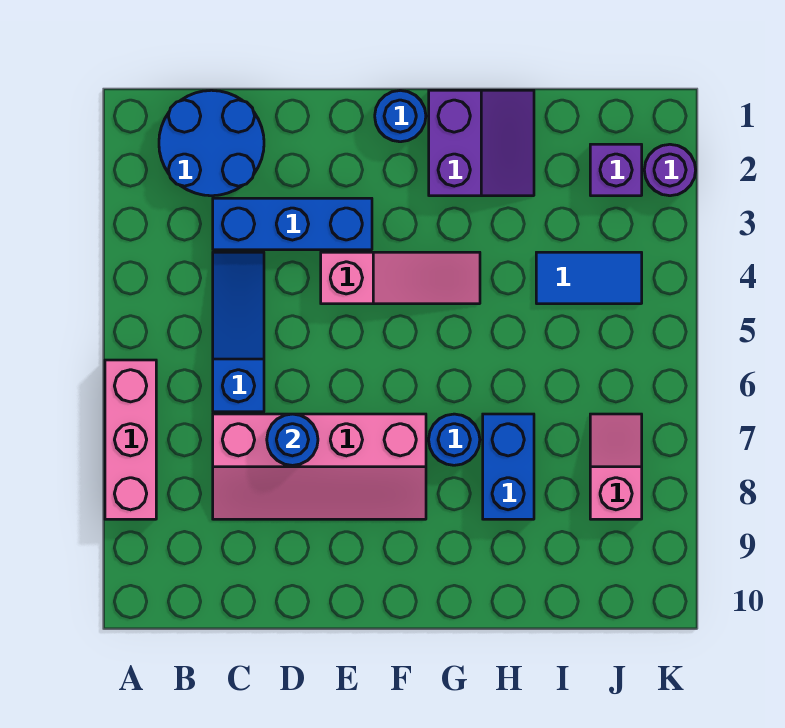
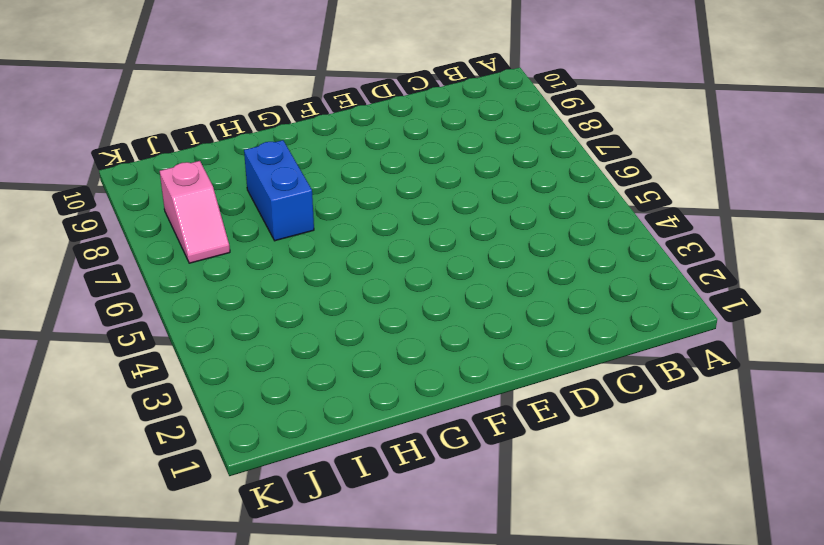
none -> pink 1x3 brick [105,360,156,519]
none -> blue 2x2 round brick [159,90,264,196]
none -> blue 1x3 brick [213,198,372,250]

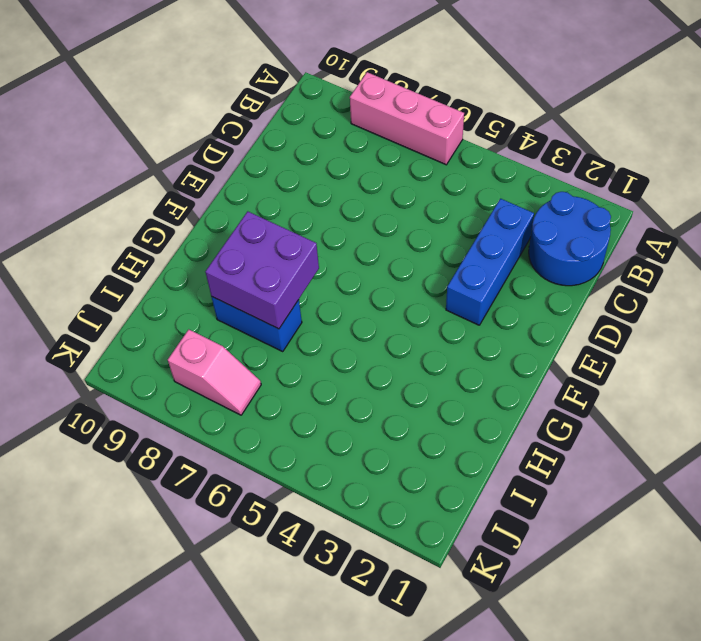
purple 2x2 brick [205,211,319,329] -> none
none -> blue 1x3 slope [213,252,264,412]
none -> pink 2x4 slope [213,414,426,519]
none -> pink 1x3 slope [321,252,480,304]

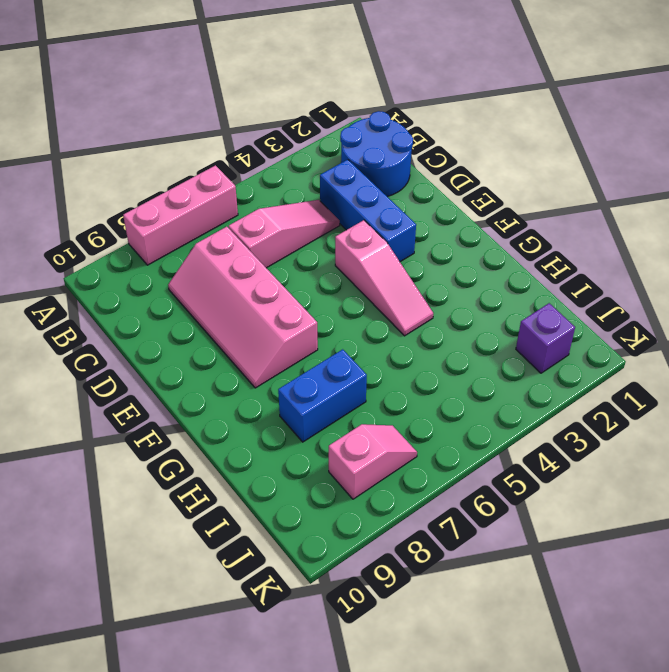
pink 1x3 slope [229,200,340,268] -> blue 1x3 slope [213,252,264,412]
none -> blue 1x1 round brick [375,90,426,142]
none -> purple 2x2 slope [429,90,534,196]
none -> blue 1x1 round brick [429,414,480,465]

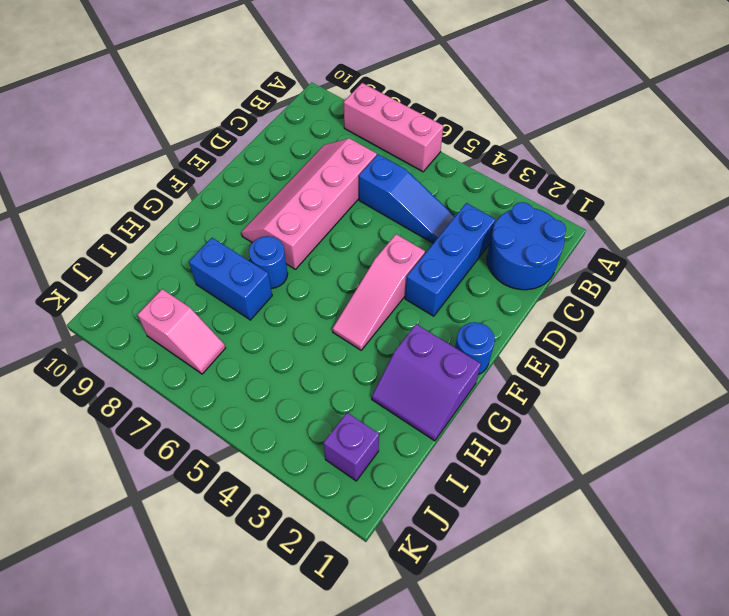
none -> blue 1x2 tile [536,252,642,304]
none -> purple 1x1 round brick [644,144,696,196]
none -> blue 1x1 round brick [267,414,318,465]

